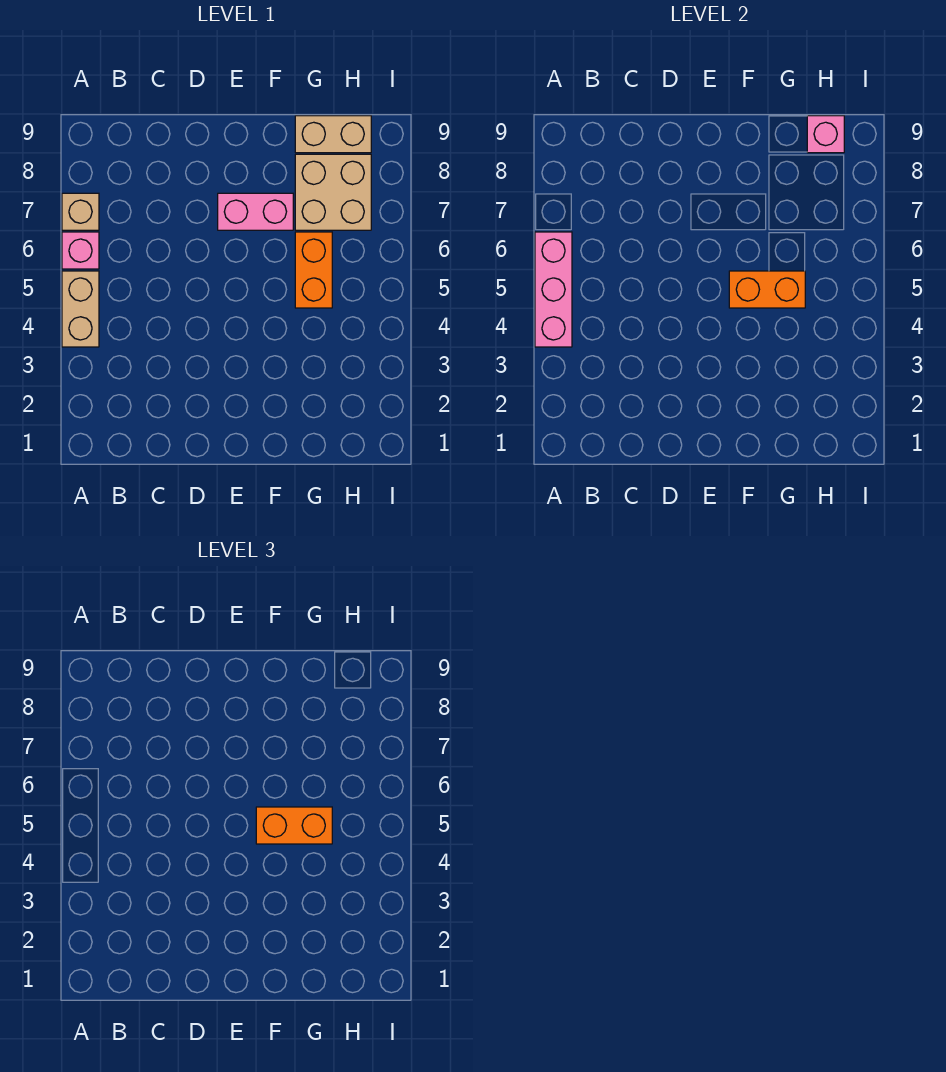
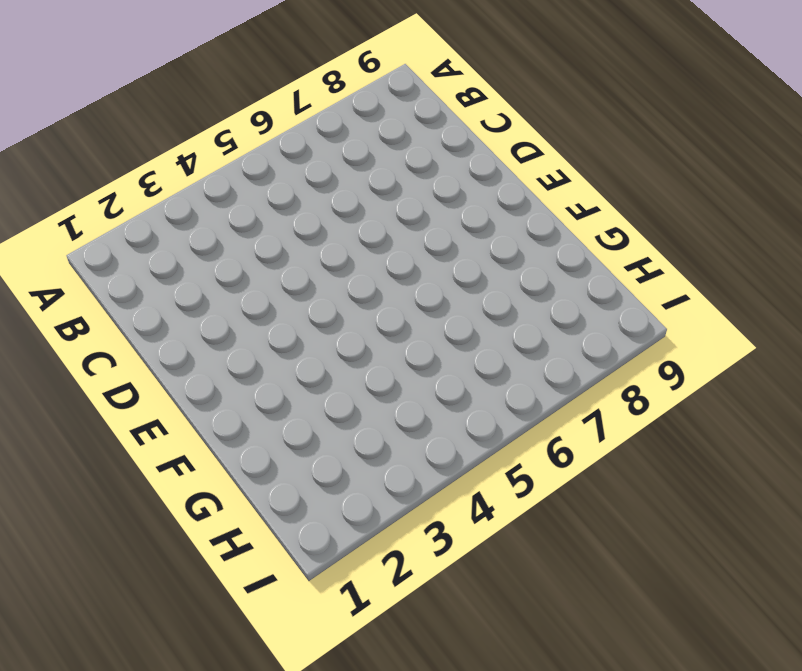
none -> tan 1x2 brick [62,271,99,347]
none -> pink 1x1 brick [62,232,99,269]

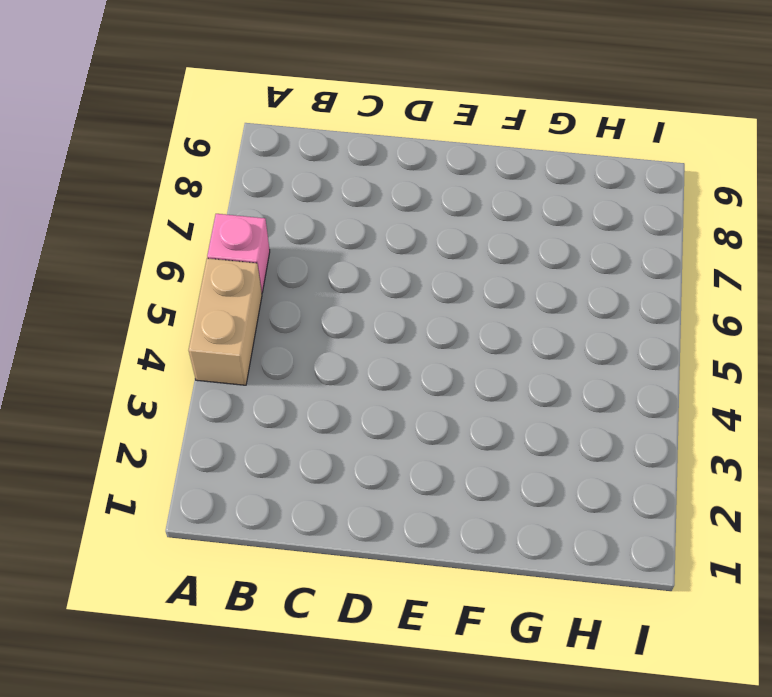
none -> tan 1x1 brick [62,193,99,230]
none -> pink 1x2 brick [218,193,293,230]

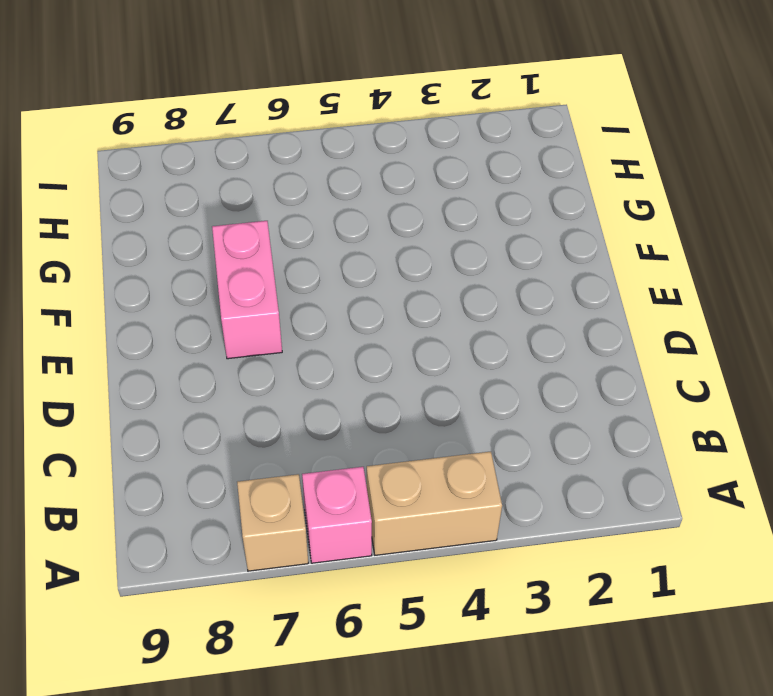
none -> orange 1x2 brick [295,232,332,308]
none -> tan 2x2 brick [295,154,371,230]

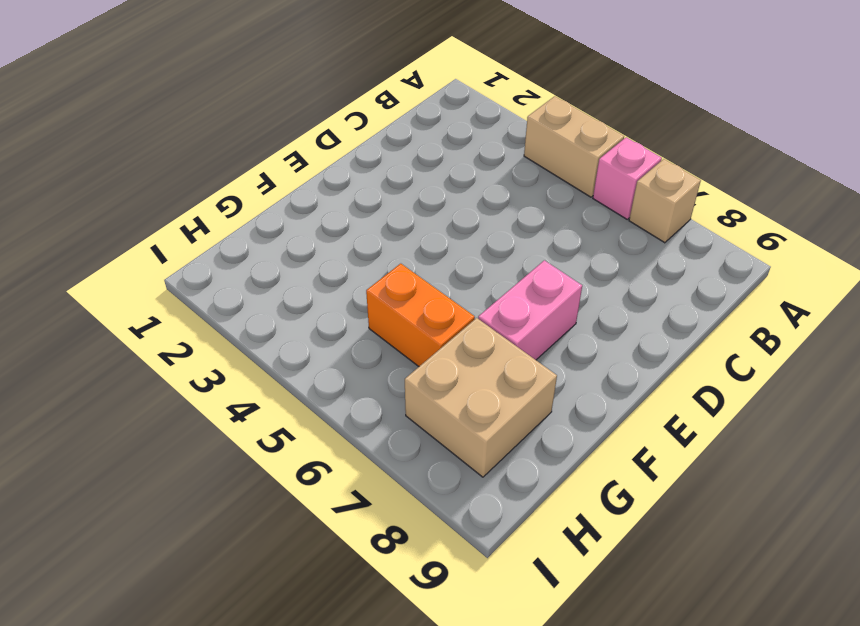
none -> tan 1x2 brick [295,116,371,153]
none -> pink 1x3 brick [535,232,572,347]

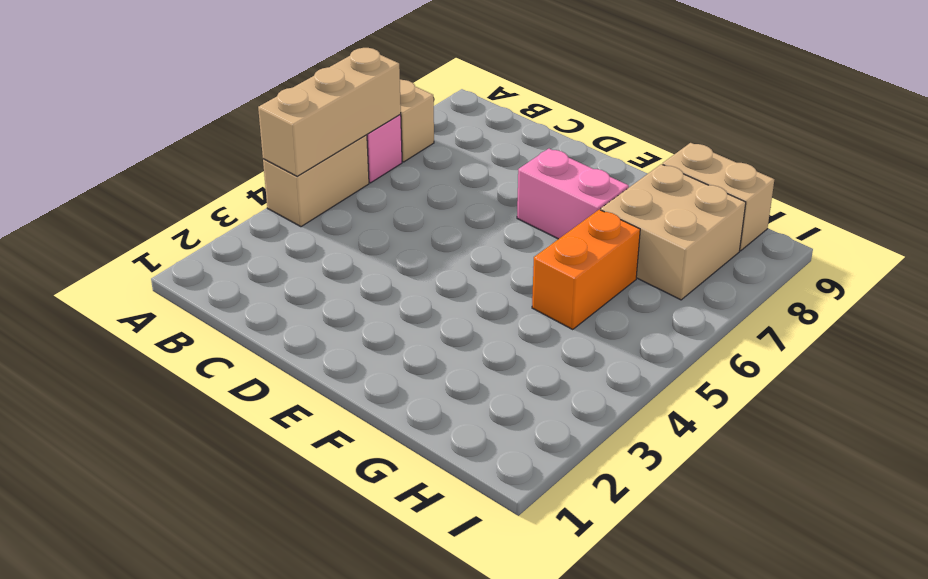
tan 1x3 brick [258,48,401,176] -> pink 1x3 brick [535,232,572,347]
none -> orange 1x2 brick [729,271,805,308]
none -> pink 1x1 brick [807,116,844,153]

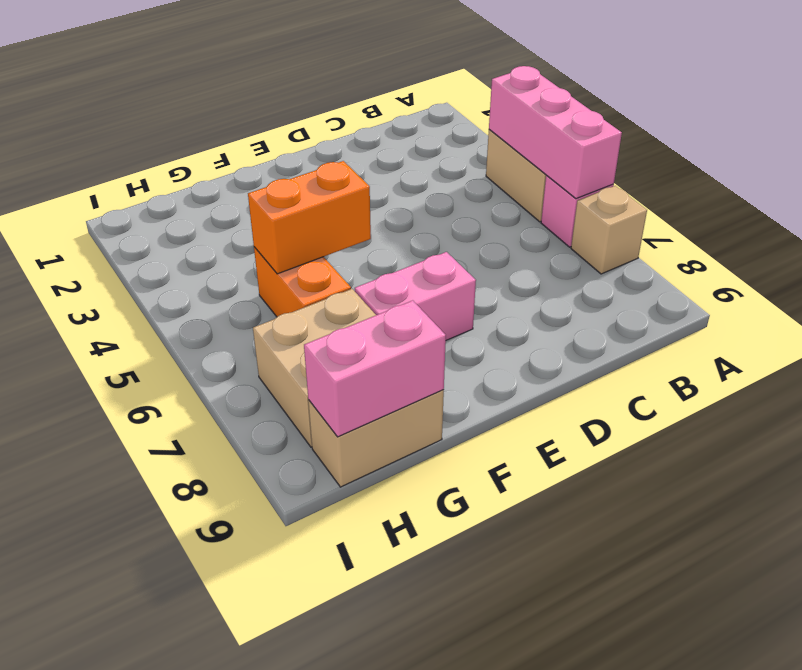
pink 1x2 brick [304,300,446,437] -> pink 1x1 brick [807,116,844,153]
none -> orange 1x2 brick [256,807,332,844]

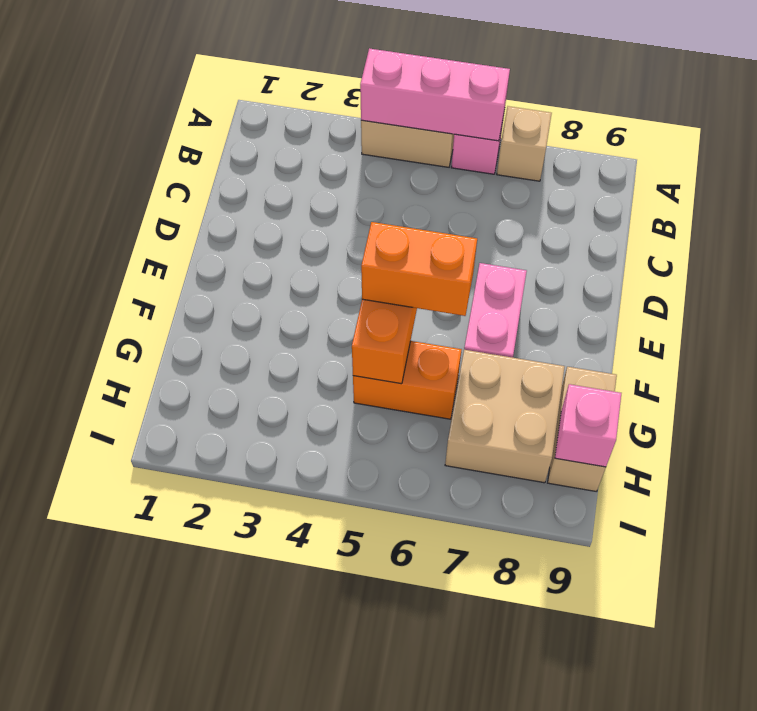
orange 1x2 brick [361,222,477,316] -> orange 1x2 brick turned to [256,807,332,844]

